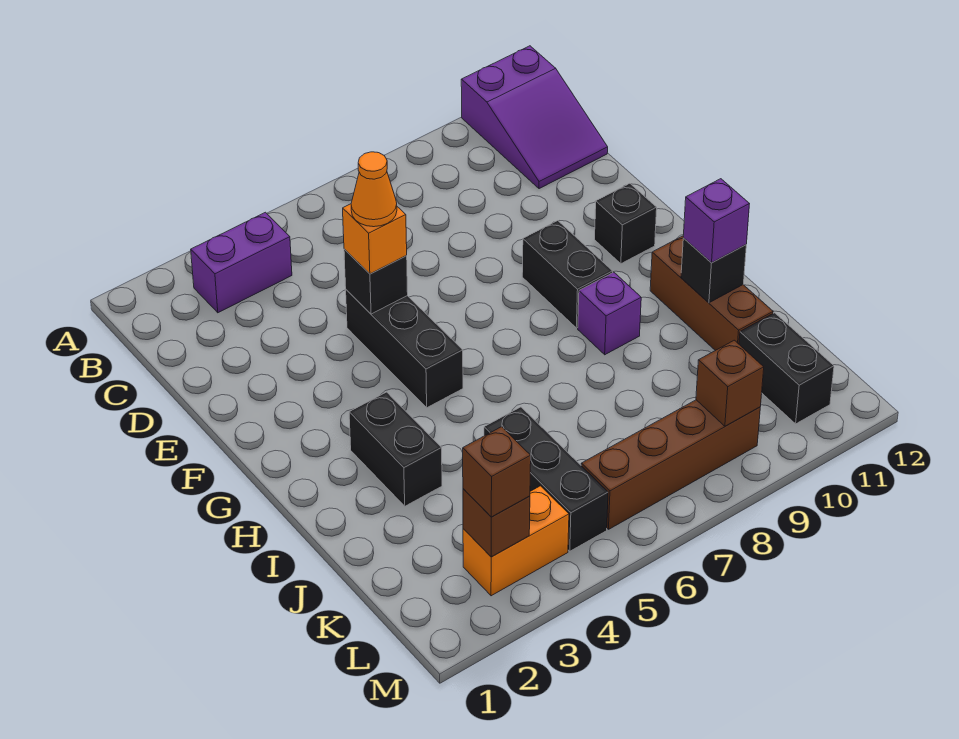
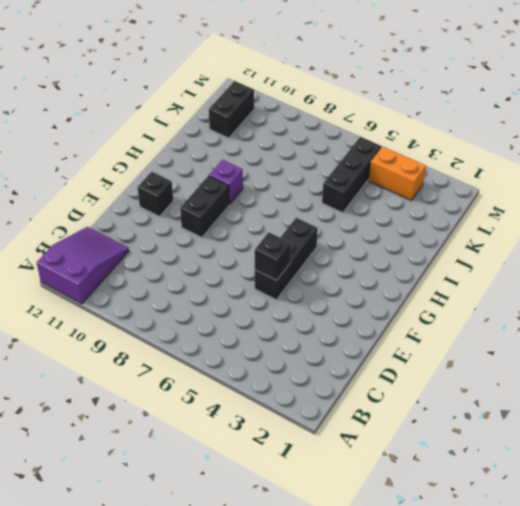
none -> purple 1x2 brick [191,212,292,313]
none -> black 1x2 brick [349,392,442,506]
none -> brown 1x3 brick [650,236,773,351]

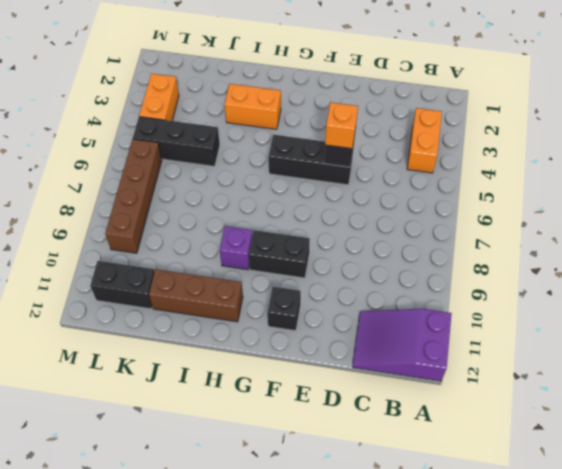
orange 1x2 brick [407,108,442,173] -> purple 1x2 brick [191,212,292,313]
orange 1x2 brick [225,84,281,129] -> black 1x2 brick [349,392,442,506]
none -> black 1x1 brick [681,238,746,303]
none -> brown 1x1 brick [463,489,530,557]
none -> brown 1x1 brick [696,340,764,426]

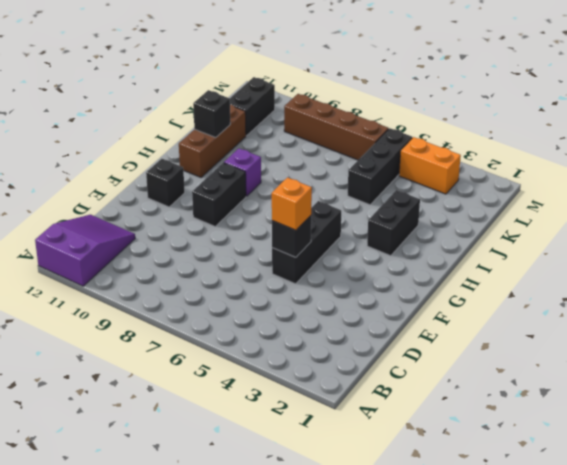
none -> purple 1x2 brick [191,212,292,313]
none -> brown 1x1 brick [463,489,530,557]
none -> brown 1x1 brick [696,340,764,426]

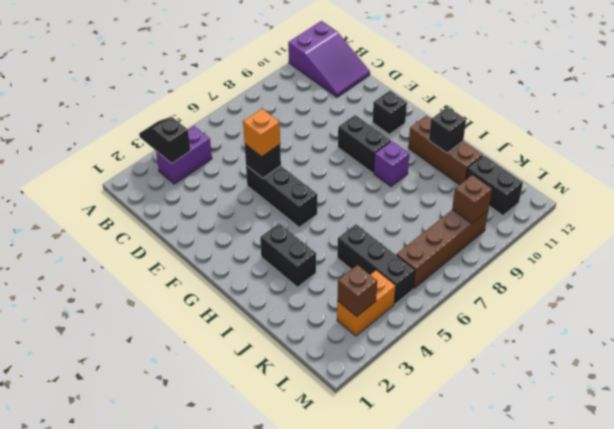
black 1x2 slope [139,117,190,164] -> none
none -> purple 1x1 brick [683,179,749,262]
none -> brown 1x1 brick [463,427,531,517]
none -> orange 1x1 cone [351,152,397,227]

